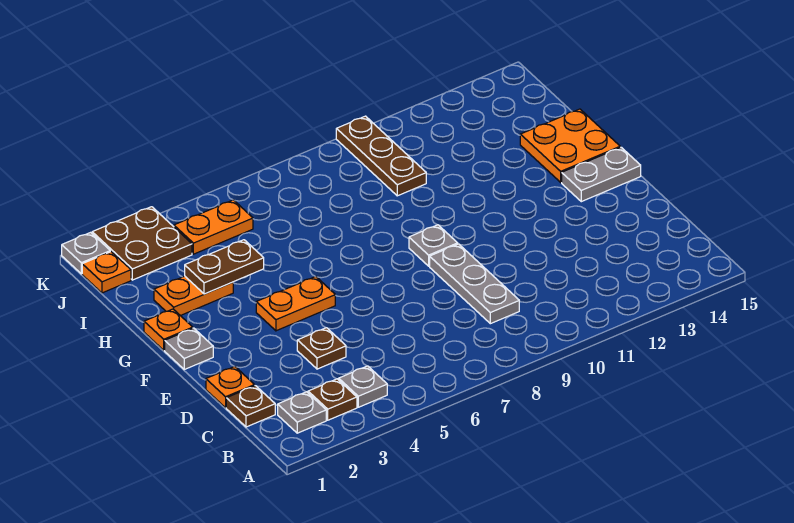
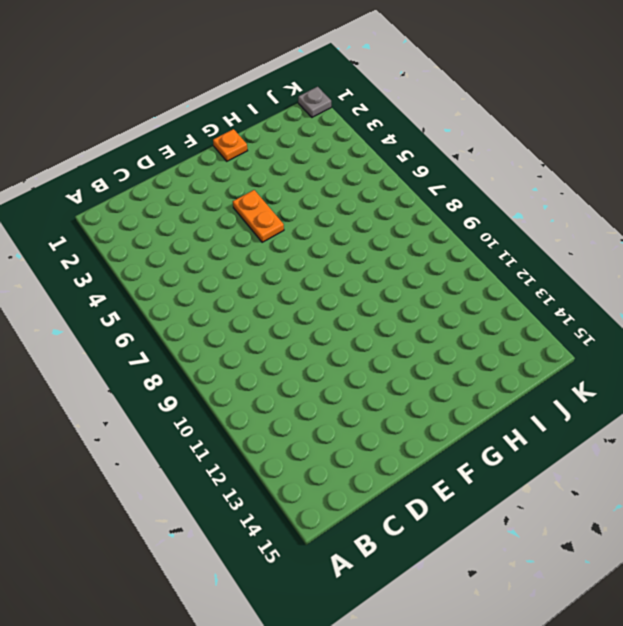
none -> grey 1x1 plate [278,392,326,433]
none -> brown 1x1 plate [308,379,357,420]
none -> grey 1x1 plate [339,366,387,407]

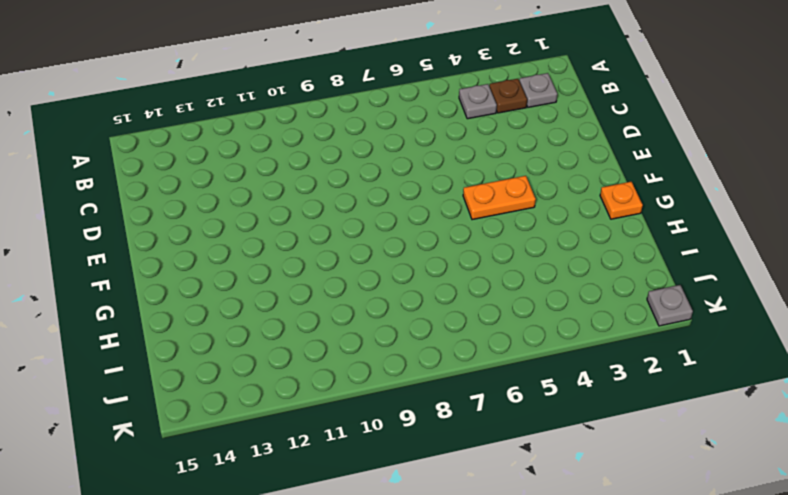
none -> brown 1x1 plate [226,386,275,427]
none -> grey 1x3 plate [430,244,519,324]
none -> orange 1x1 plate [206,366,255,408]

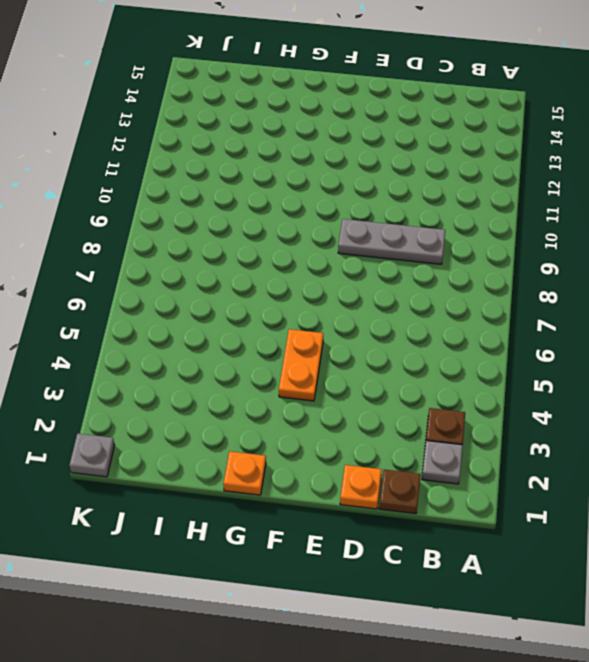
none -> grey 1x1 plate [339,366,387,407]
none -> brown 1x1 plate [297,328,346,369]
none -> grey 1x1 plate [165,328,213,369]

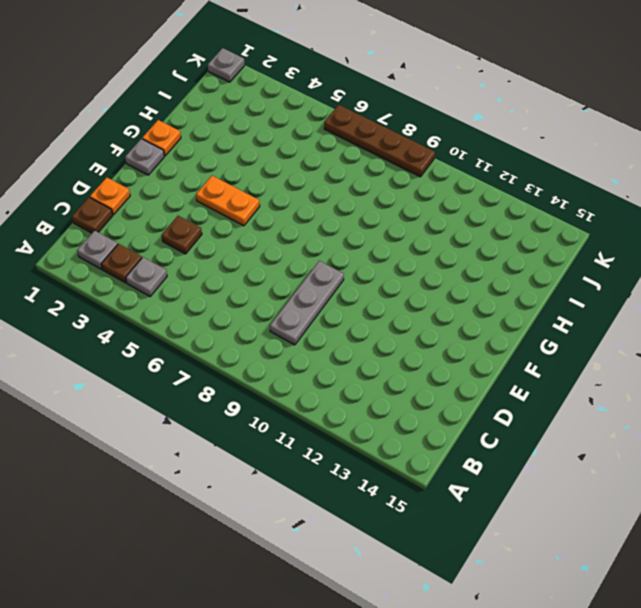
brown 1x4 plate [324,105,435,177] -> none
none -> grey 1x1 plate [409,225,458,266]
none -> grey 1x2 plate [562,147,641,202]
none -> orange 2x2 plate [520,109,620,182]

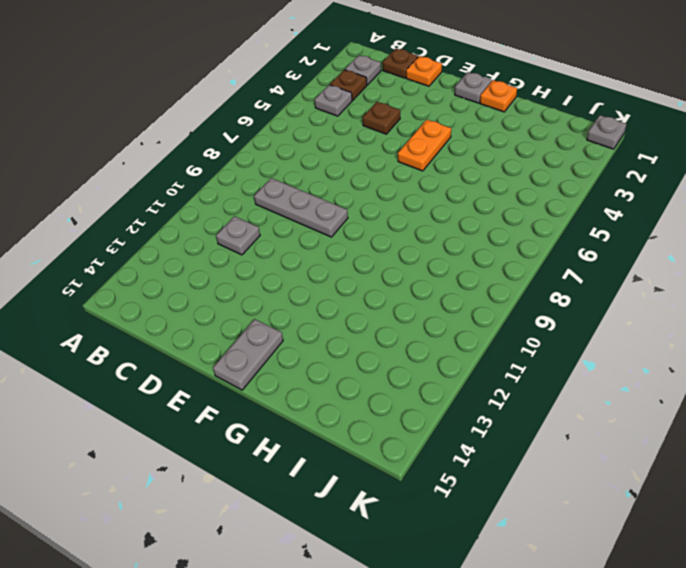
grey 1x1 plate [216,216,260,255] -> grey 1x1 plate moved to [409,225,458,266]
none -> orange 2x2 plate [520,109,620,182]
none -> orange 1x2 plate [154,276,233,316]
none -> brown 1x3 plate [336,116,426,196]

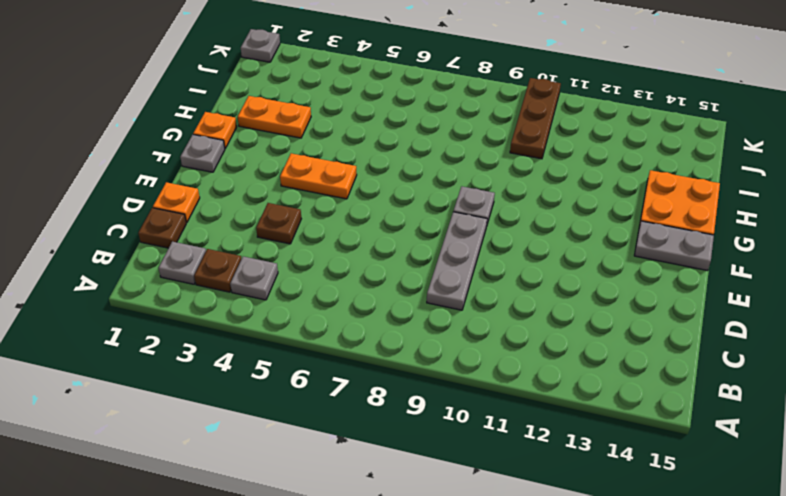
none -> orange 1x1 plate [82,252,131,293]
none -> brown 2x2 plate [92,207,192,280]
none -> orange 1x2 plate [174,200,253,254]

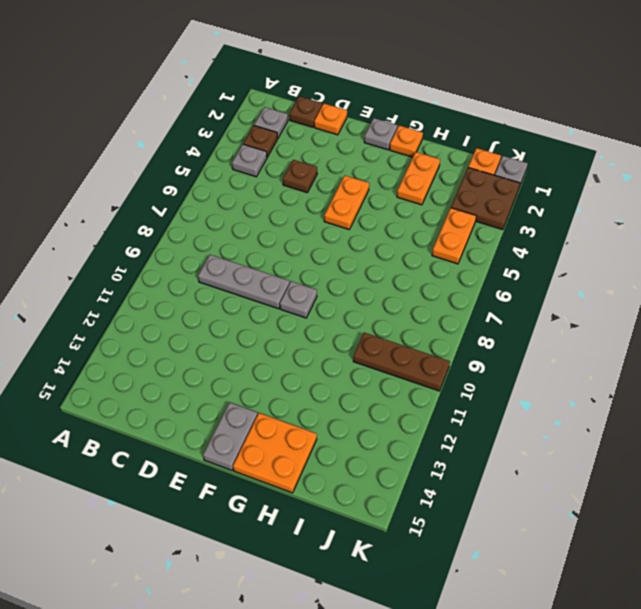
none -> brown 1x2 plate [185,240,264,294]

